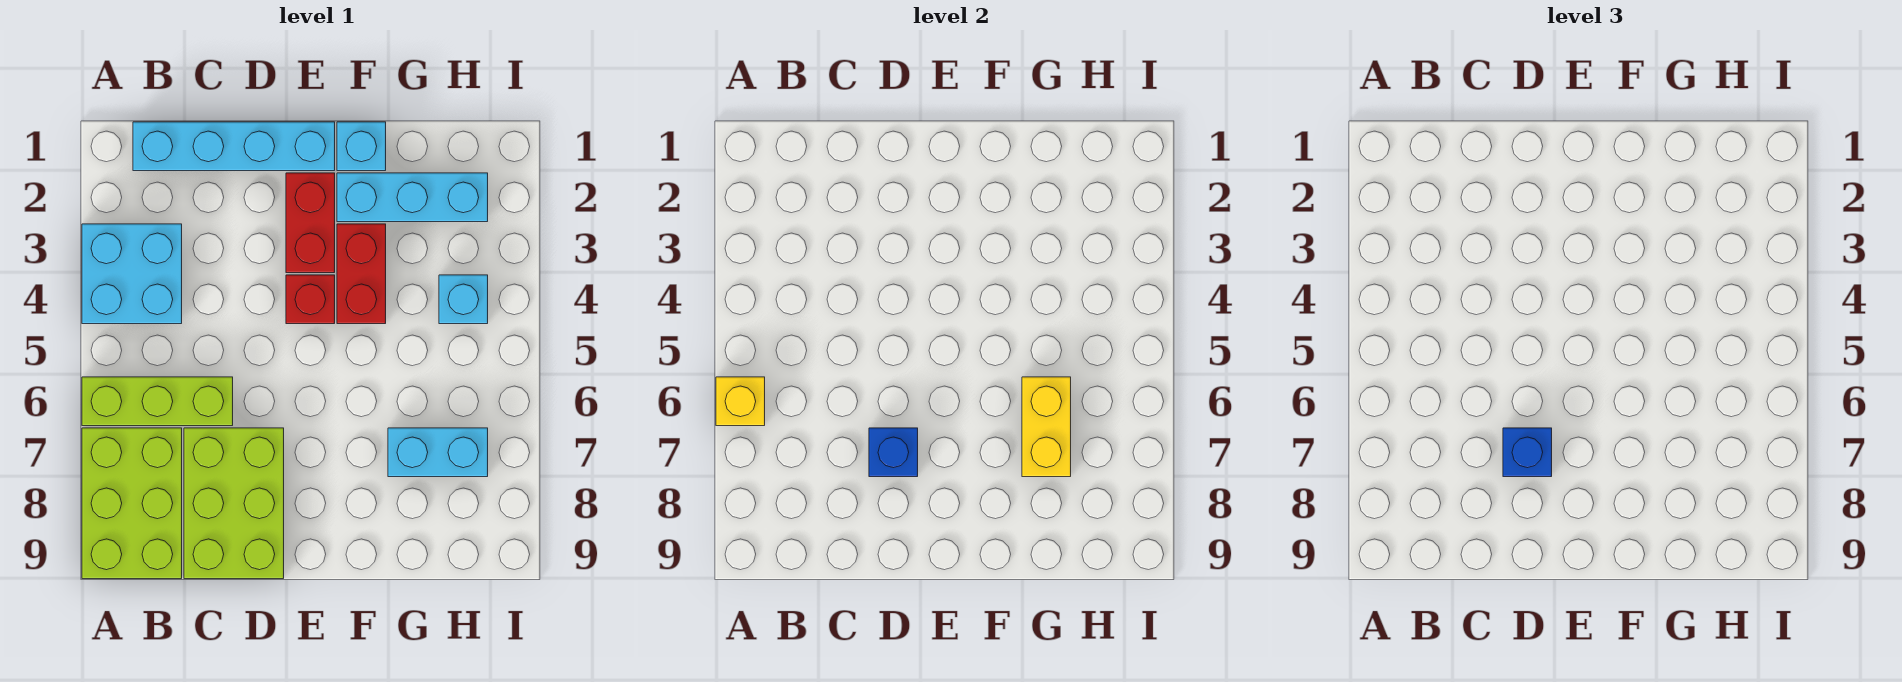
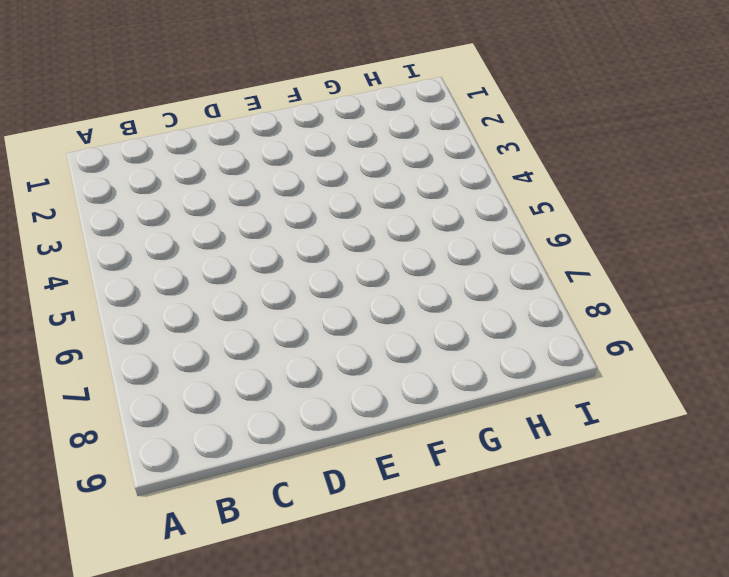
none -> cyan 2x2 brick [82,224,182,324]
none -> lime 1x3 brick [82,377,233,426]
none -> lime 2x3 brick [82,428,182,579]

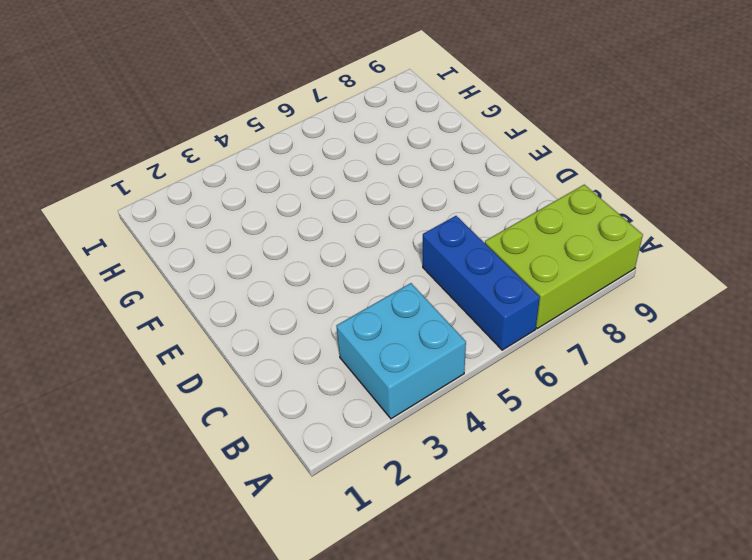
blue 1x3 brick [423,216,540,350] -> lime 1x3 brick [82,377,233,426]
none -> cyan 1x4 brick [133,122,335,171]
none -> lime 2x3 brick [184,428,284,579]
none -> red 1x2 brick [286,173,335,273]

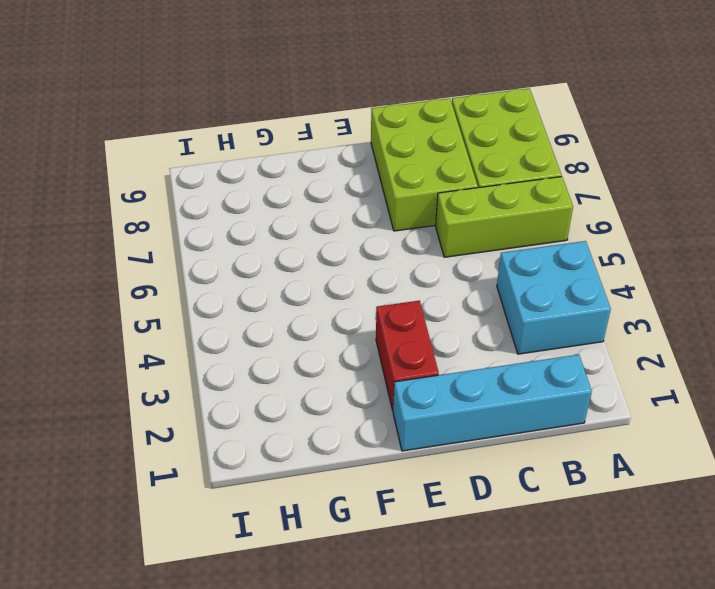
none -> red 1x1 brick [286,275,335,324]
none -> cyan 1x1 brick [337,122,386,171]
none -> cyan 1x3 brick [337,173,488,222]

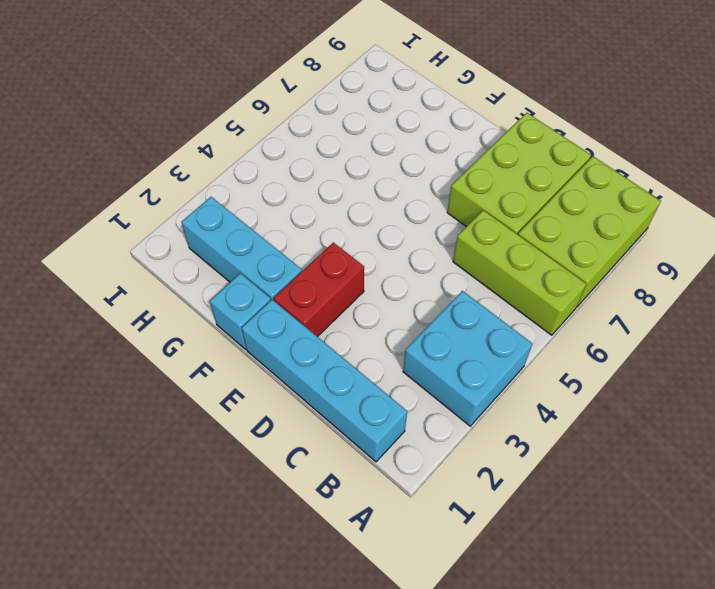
none -> red 1x1 brick [286,275,335,324]
none -> red 1x2 brick [337,224,386,324]
none -> cyan 1x2 brick [388,428,488,477]

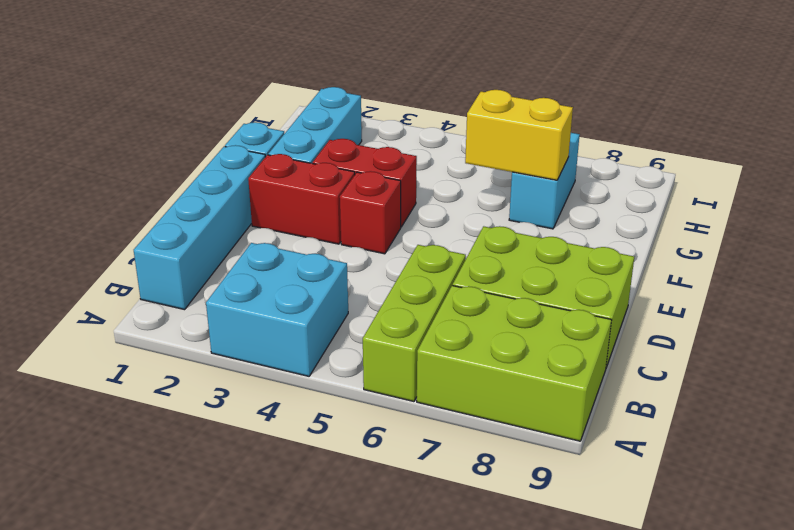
none -> cyan 1x1 brick [439,275,488,324]
none -> yellow 1x1 brick [716,377,765,426]
none -> blue 1x1 brick [869,428,918,477]

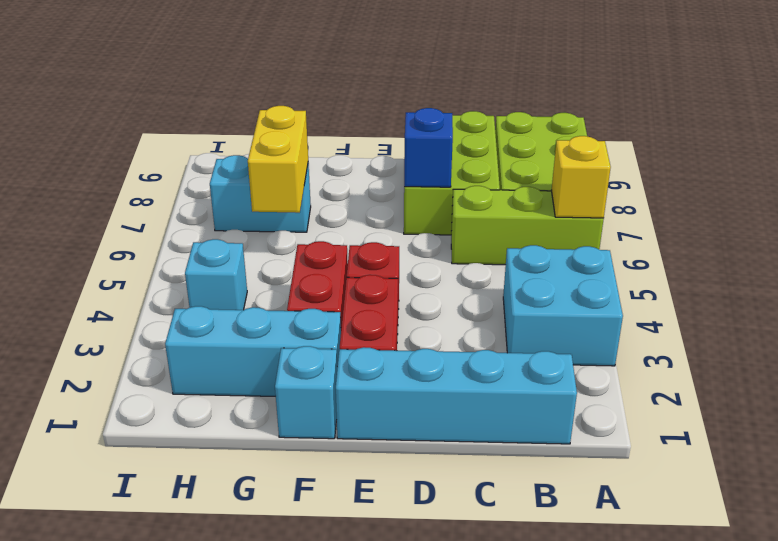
none -> blue 1x1 brick [1503,428,1552,477]

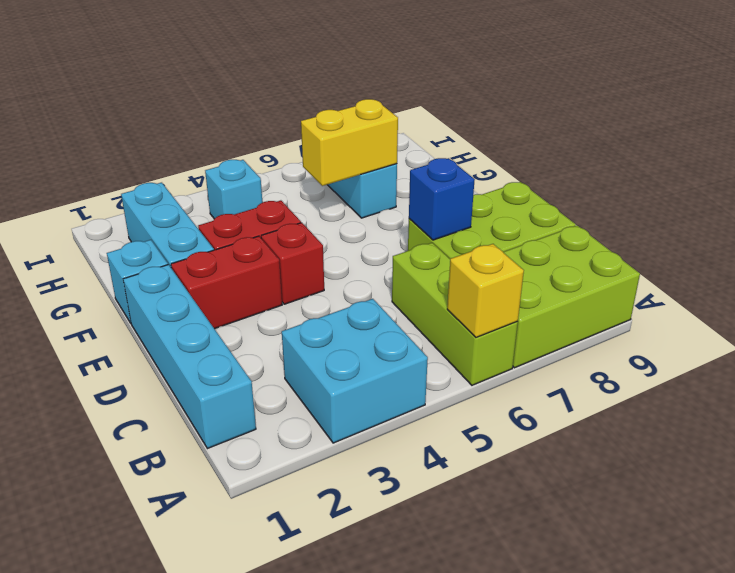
none -> blue 1x1 brick [1503,428,1552,477]

